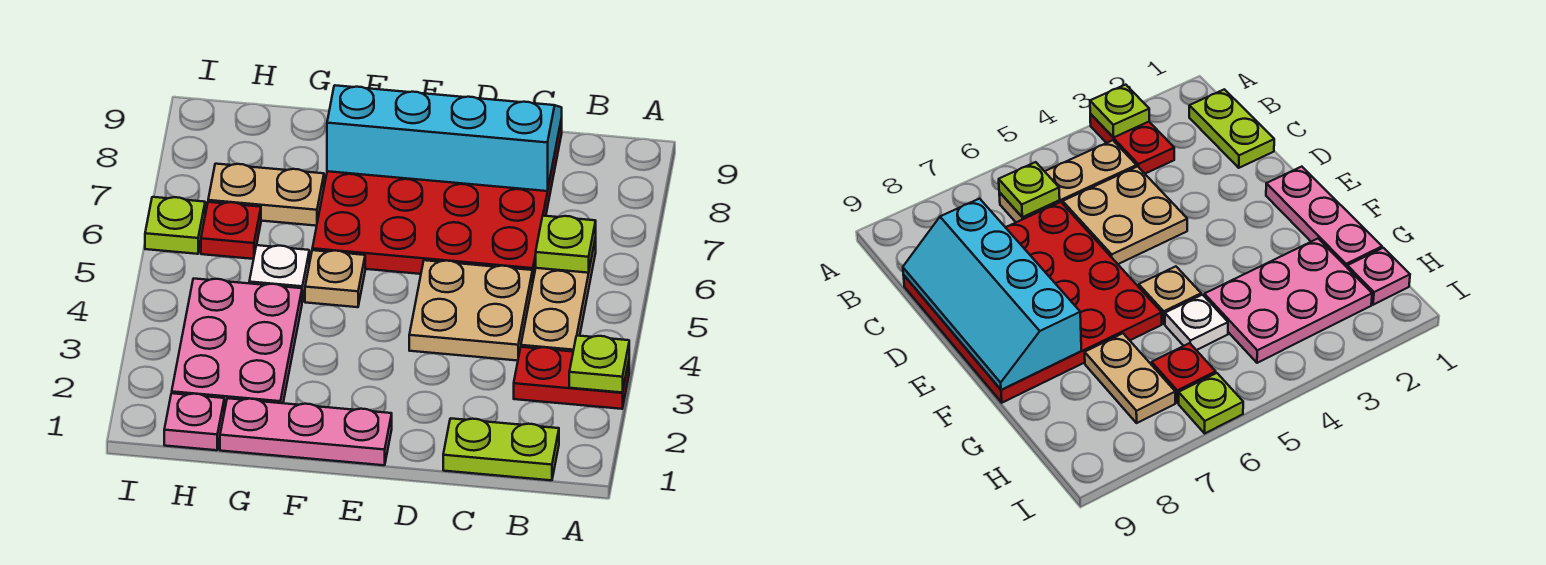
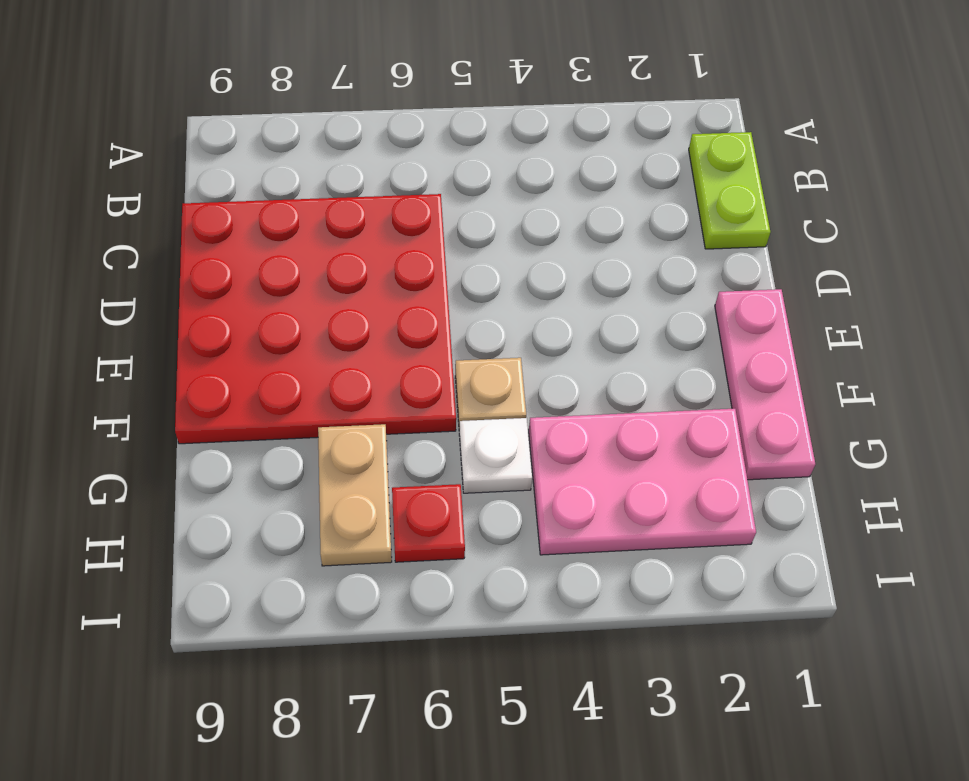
none -> red 1x2 plate [514,347,629,409]
none -> tan 1x3 plate [521,238,596,352]
none -> tan 2x2 plate [409,260,533,361]

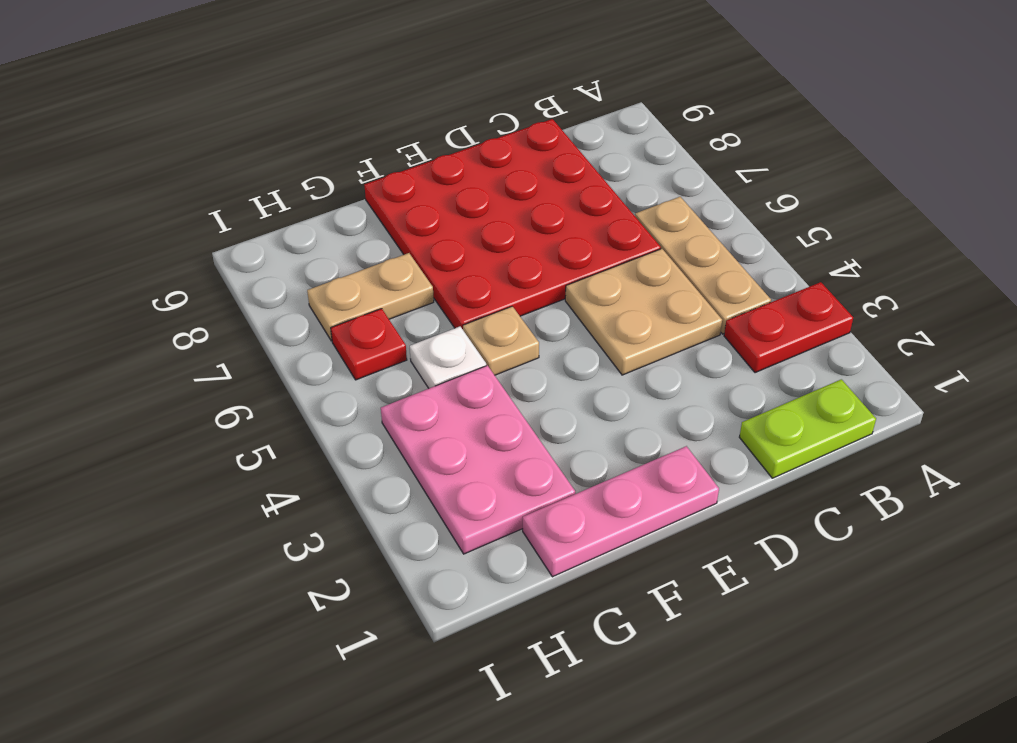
none -> pink 1x1 plate [164,393,224,450]
none -> lime 1x1 plate [145,197,205,254]
none -> lime 1x1 plate [569,336,629,393]

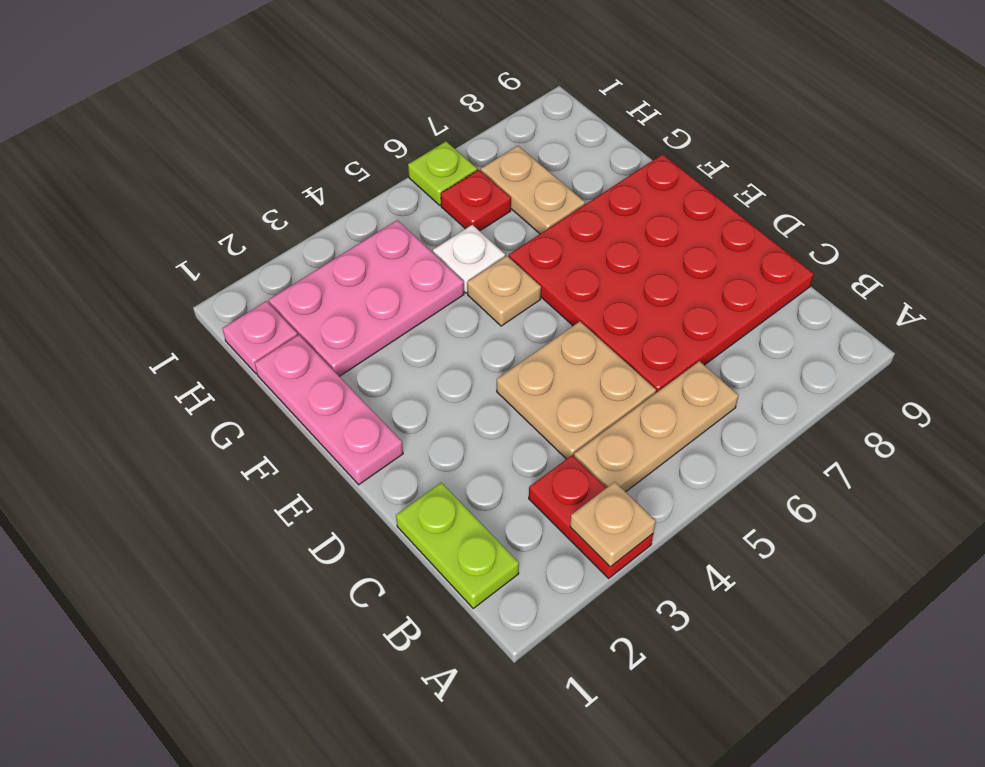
tan 1x1 plate [570,482,656,567] -> lime 1x1 plate [569,336,629,393]
none -> lime 1x1 plate [536,216,596,273]
none -> cyan 2x4 slope [327,85,562,191]

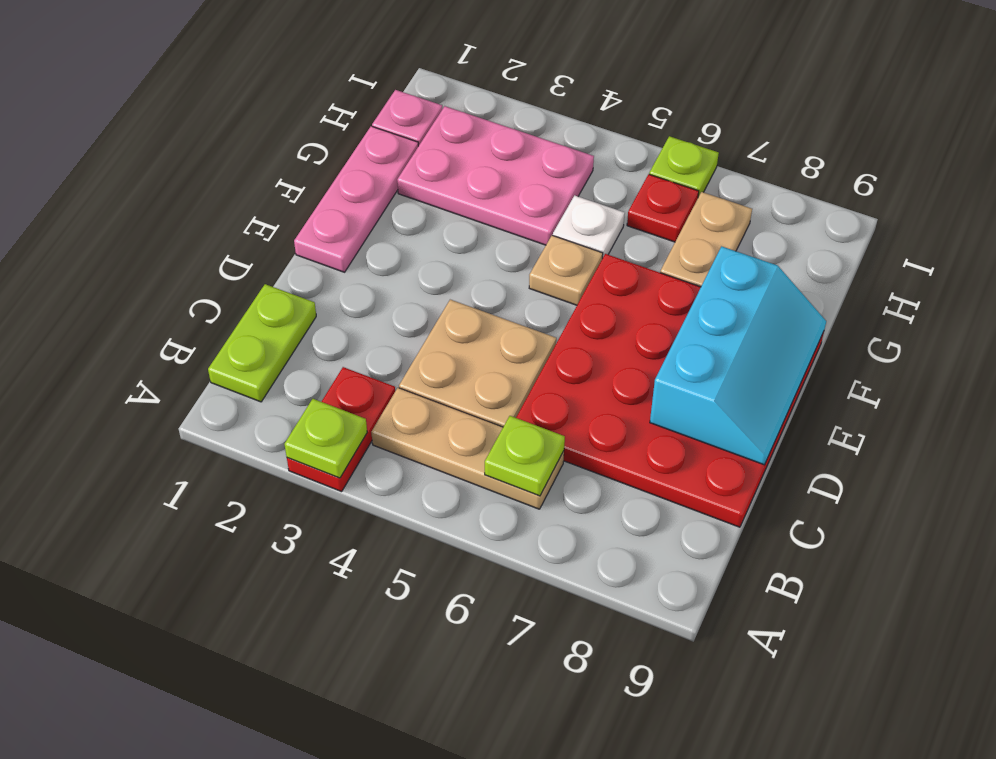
cyan 2x3 slope [650,246,826,465] -> cyan 2x4 slope [327,85,562,191]

